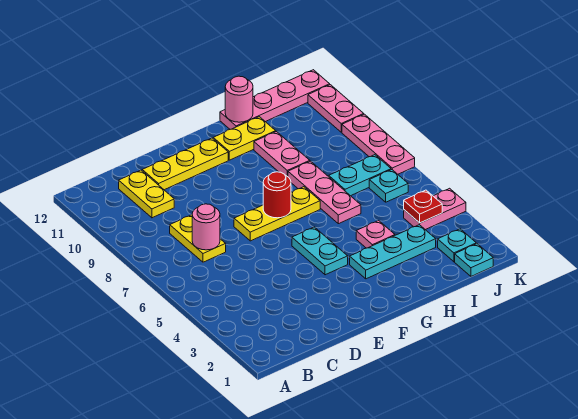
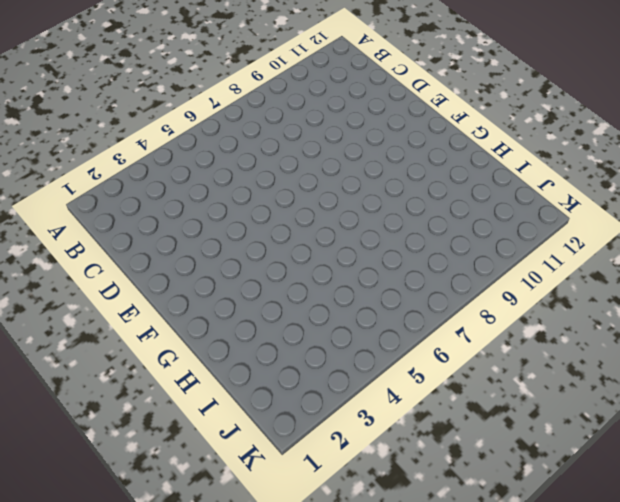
none -> yellow 1x2 plate [170,215,226,262]
none -> yellow 1x2 plate [119,170,174,218]
none -> yellow 1x3 plate [142,138,228,190]

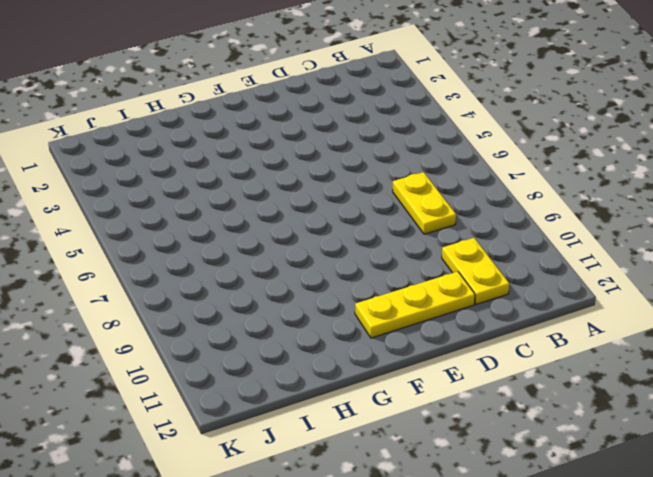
none -> yellow 1x3 plate [234,187,320,241]
none -> cyan 1x2 plate [292,227,348,275]
none -> cyan 1x3 plate [350,225,436,279]

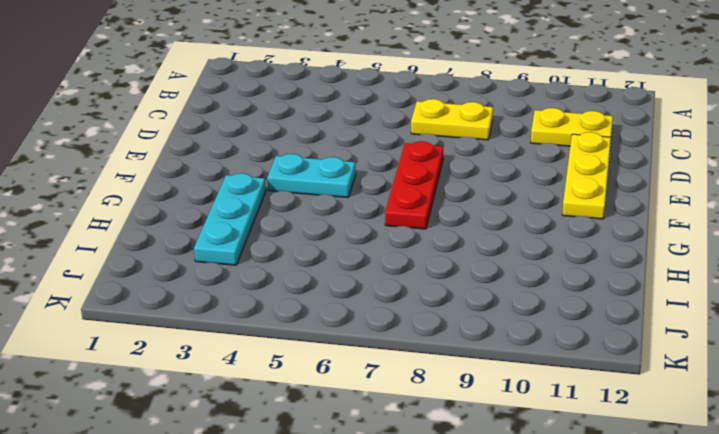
red 1x3 plate [385,141,443,229] -> yellow 1x3 plate [234,187,320,241]
none -> yellow 1x2 plate [213,117,276,160]
none -> pink 1x1 plate [356,221,395,248]
none -> pink 1x3 plate [288,161,361,224]

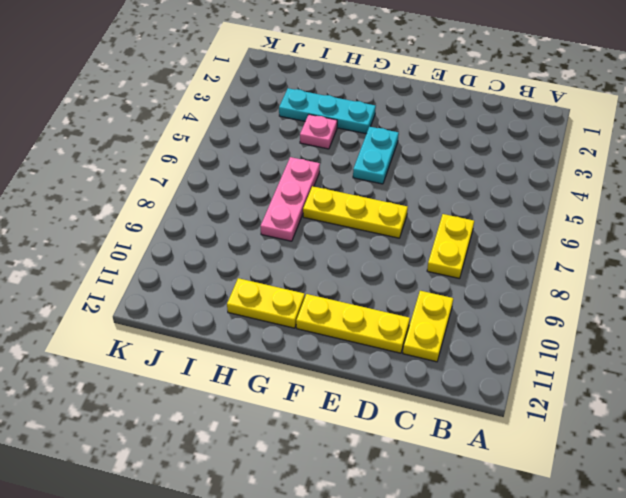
none -> pink 1x2 plate [254,132,310,177]
none -> pink 1x4 plate [220,70,330,129]
none -> cyan 1x2 plate [328,155,391,196]

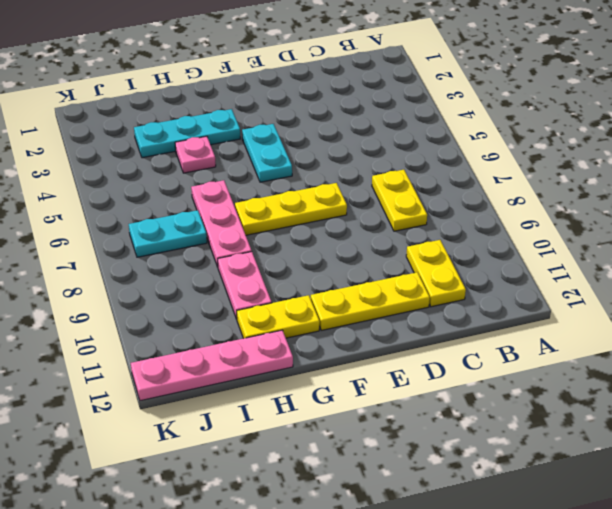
none -> cyan 1x1 plate [455,244,493,276]
none -> cyan 1x1 plate [438,229,476,262]
none -> pink 1x2 plate [404,188,466,230]

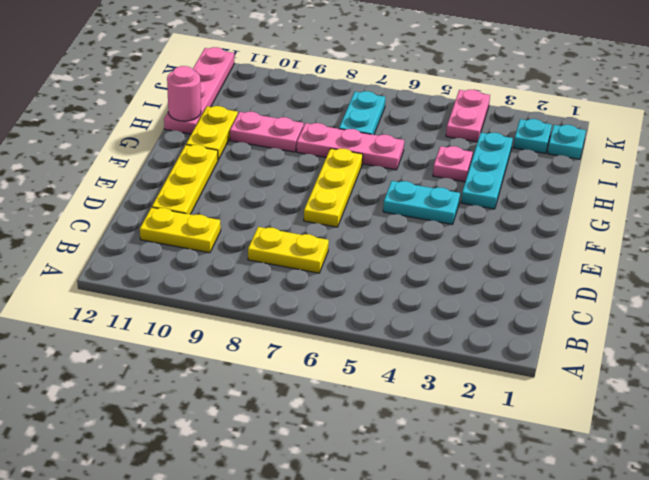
none -> cyan 1x1 plate [369,170,408,202]
none -> pink 1x3 plate [342,114,415,174]
none -> pink 1x2 plate [308,85,364,132]

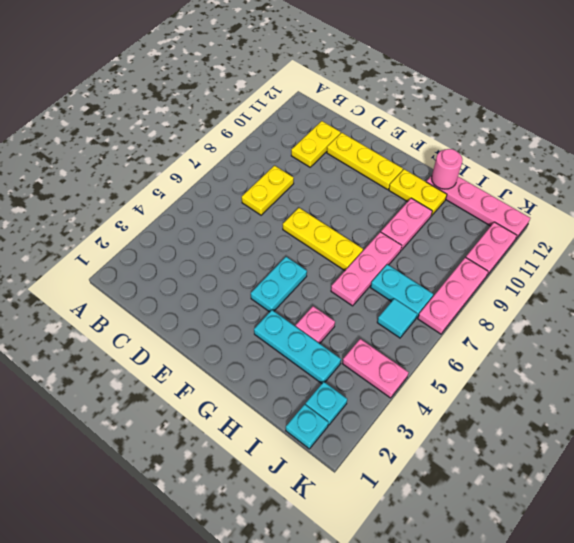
cyan 1x1 tile [377,299,417,338] -> cyan 1x1 plate [369,170,408,202]
none -> pink 1x1 round brick [192,204,220,250]
none -> red 1x1 round brick [263,172,291,218]
none -> red 1x1 plate [404,190,442,223]

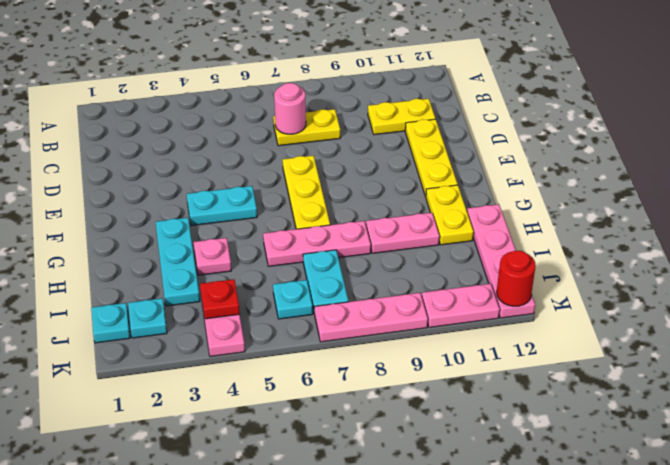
red 1x1 round brick [497,251,536,306] -> red 1x1 round brick moved to [263,172,291,218]
none -> pink 1x1 round brick [225,76,253,122]

